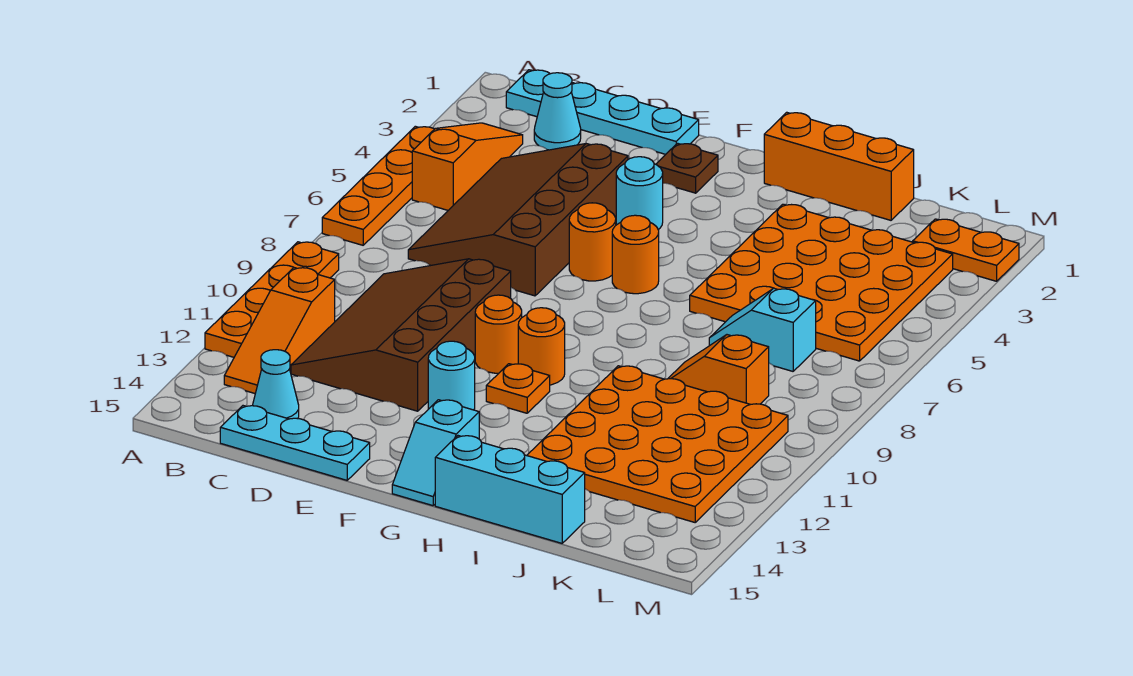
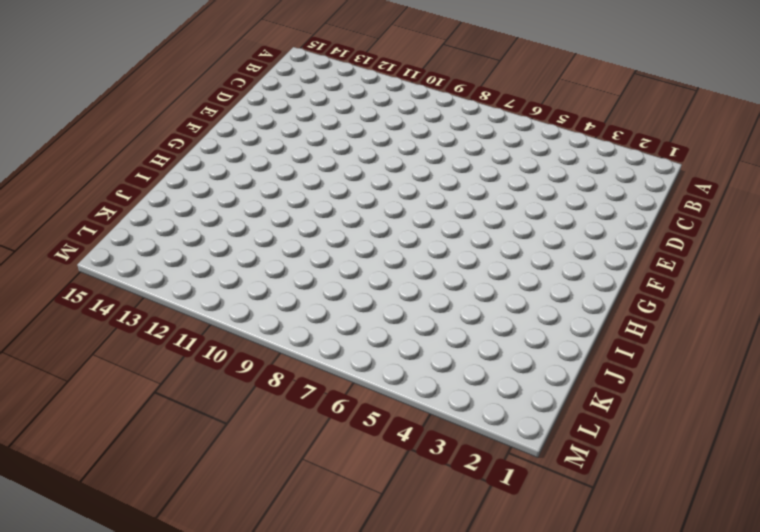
none -> orange 1x4 plate [322,126,434,245]
none -> orange 1x4 plate [205,242,339,357]
none -> cyan 1x4 plate [506,70,699,154]

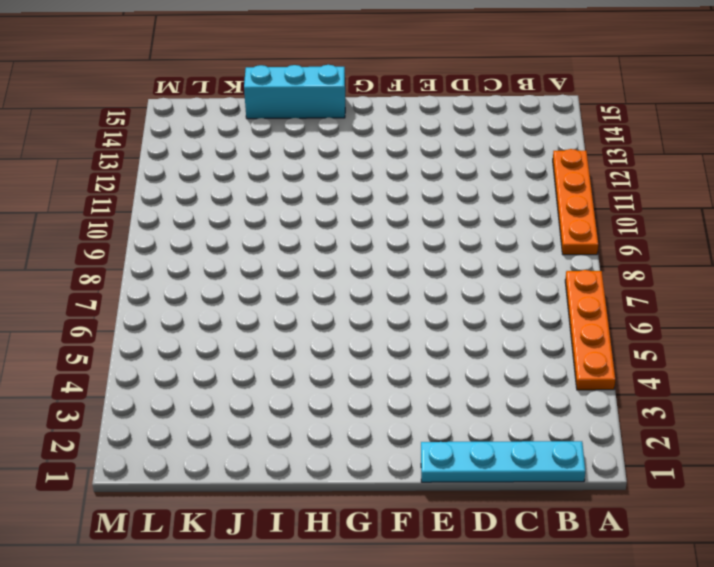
none -> orange 1x3 slope [412,123,523,210]
none -> orange 1x3 slope [224,268,335,393]
none -> cyan 1x1 cone [534,73,581,150]

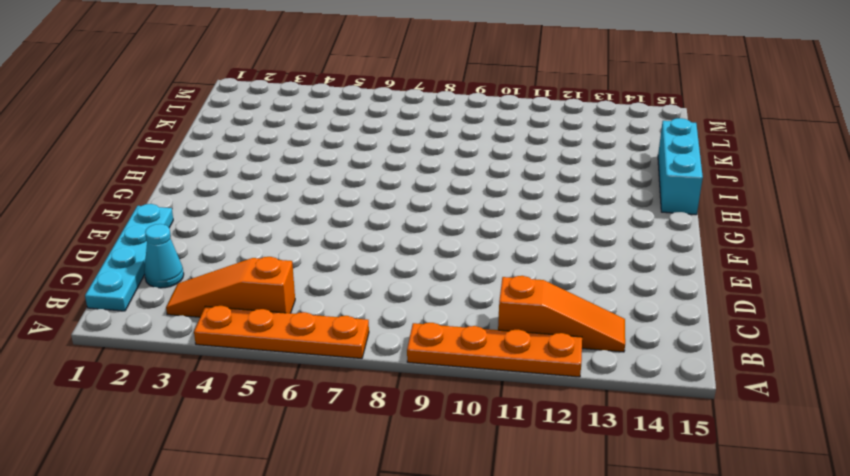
none -> brown 3x4 slope [408,144,628,296]
none -> brown 3x4 slope [291,259,511,411]
none -> cyan 1x1 cone [253,350,299,419]

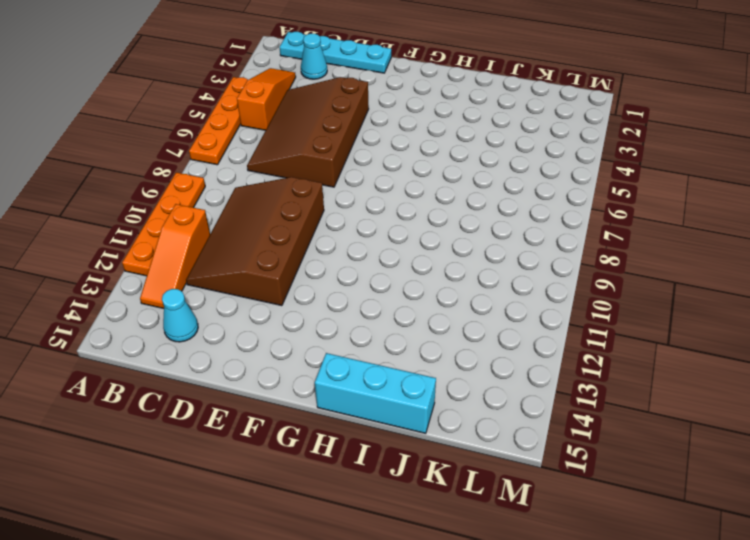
none -> cyan 1x3 plate [220,406,370,480]
none -> brown 1x1 plate [656,143,718,193]
none -> cyan 1x1 round brick [616,157,663,229]

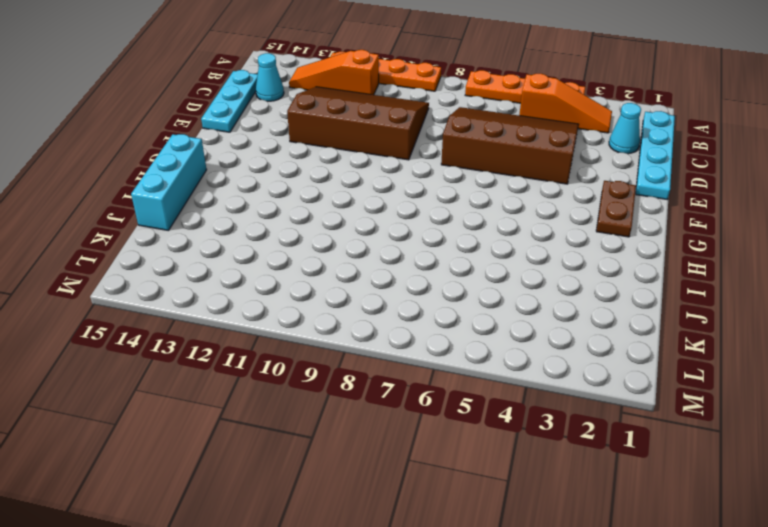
brown 1x2 plate [596,181,636,237] -> brown 1x1 plate [656,143,718,193]
none -> cyan 1x1 round brick [616,157,663,229]
none -> orange 1x1 round brick [569,203,616,281]
none -> orange 1x1 round brick [475,295,522,373]

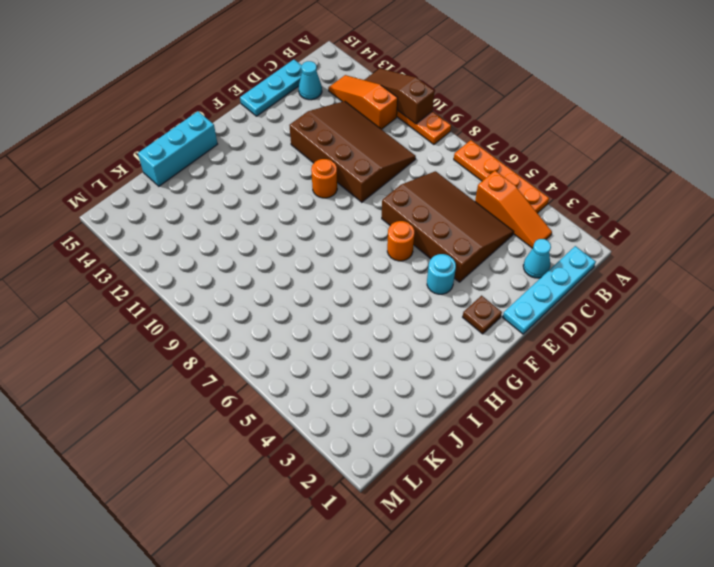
brown 1x3 slope [365,68,434,124] -> none
none -> cyan 1x1 round brick [428,341,475,410]
none -> orange 1x1 round brick [612,215,659,294]
none -> orange 1x1 round brick [518,308,565,385]

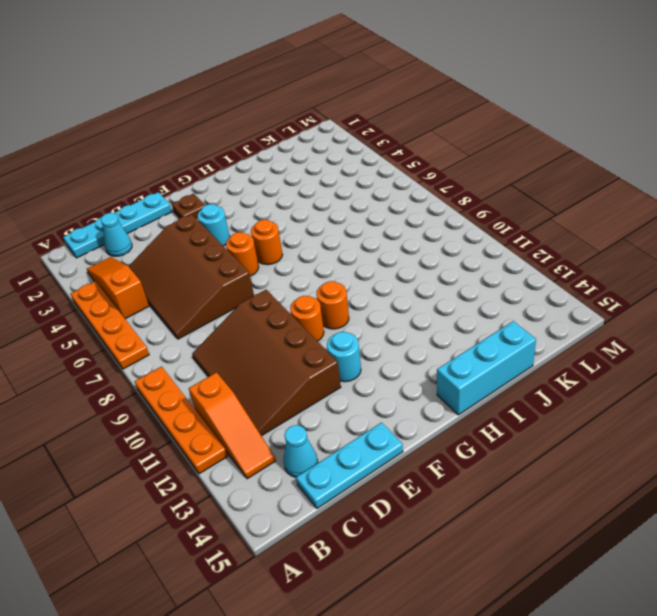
none -> orange 1x1 plate [486,364,550,413]
none -> cyan 1x2 slope [392,400,479,506]
none -> orange 1x3 brick [764,112,914,220]

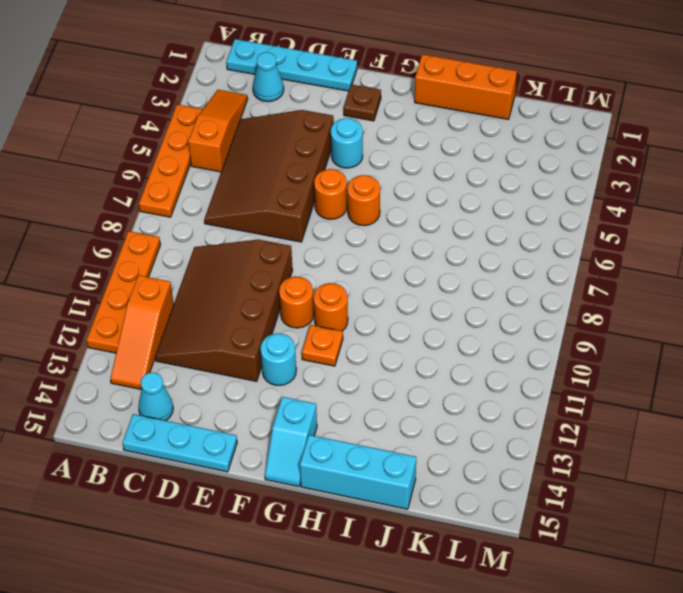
none -> orange 4x4 plate [690,204,953,361]
none -> orange 4x4 plate [527,366,788,522]
none -> cyan 1x2 slope [709,288,816,371]

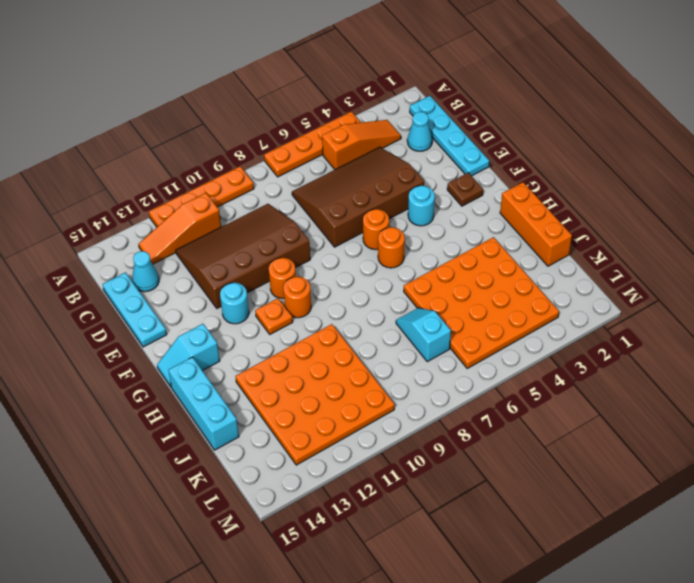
none -> orange 1x2 slope [668,335,769,404]
none -> orange 1x2 plate [913,219,1019,281]

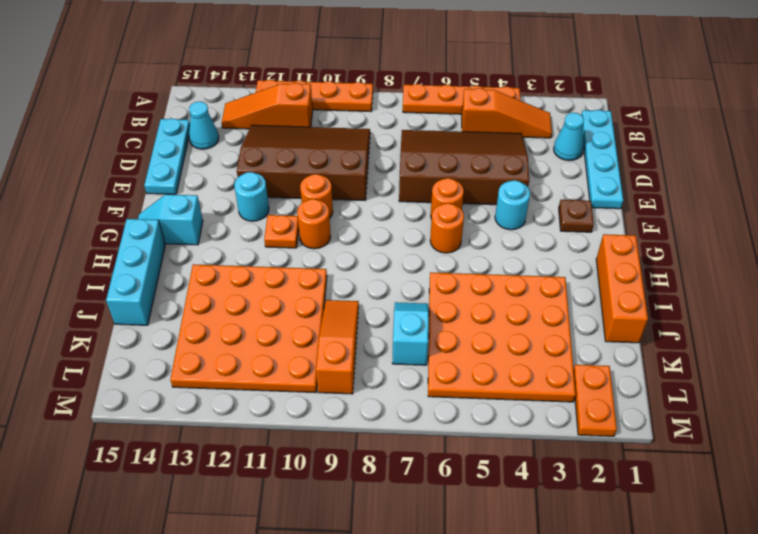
orange 1x3 slope [316,300,359,394] -> orange 1x2 slope [668,335,769,404]

